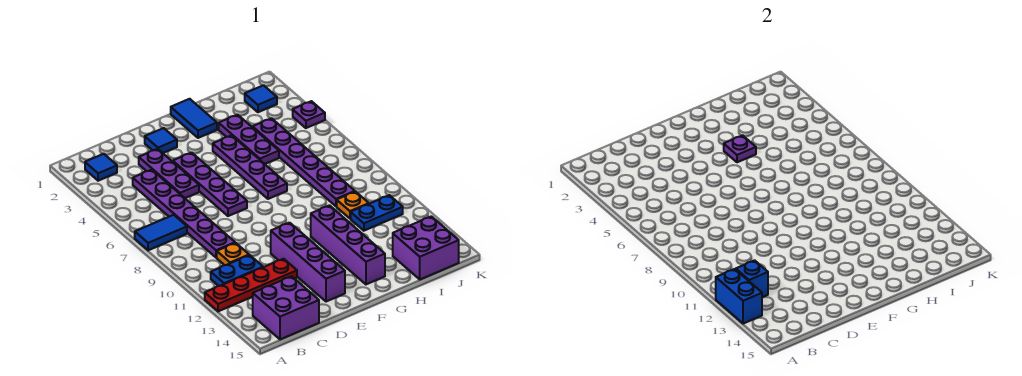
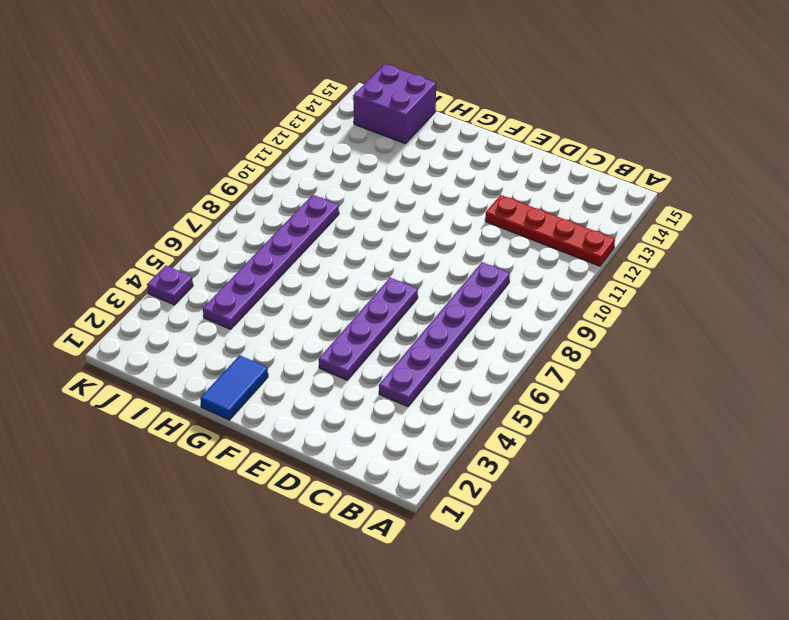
none -> blue 1x2 tile [135,215,187,250]
none -> blue 1x1 tile [85,154,117,181]
none -> blue 1x2 plate [211,255,263,286]

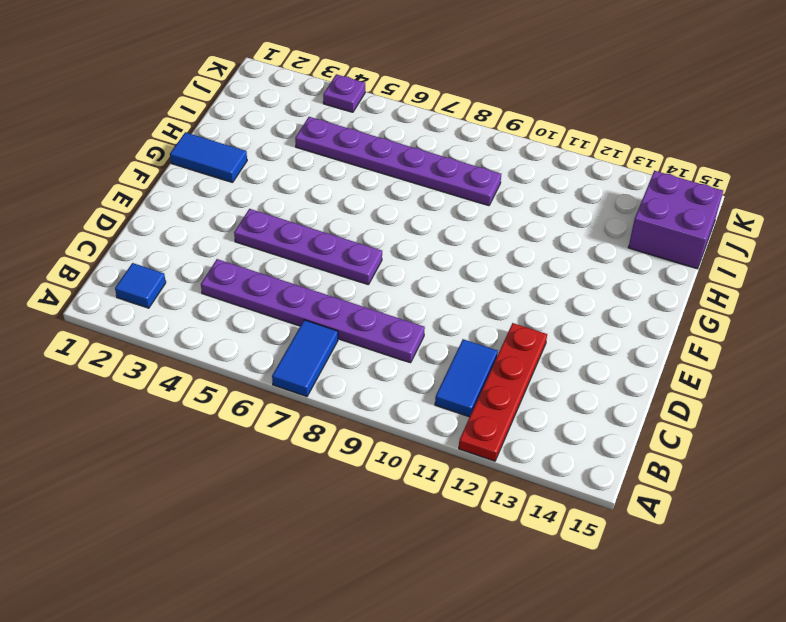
blue 1x2 tile [435,339,498,417] -> blue 1x2 plate [211,255,263,286]
none -> purple 2x2 brick [253,276,319,339]
none -> orange 1x1 plate [217,243,249,265]
none -> purple 1x3 plate [139,149,199,198]

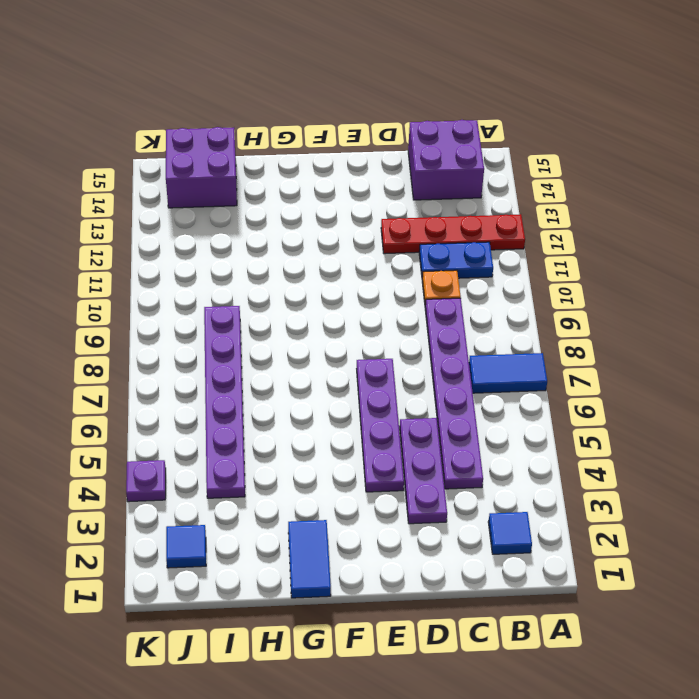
none -> blue 1x1 tile [145,128,177,153]
none -> purple 1x4 brick [271,223,345,302]
none -> purple 1x4 plate [213,135,287,199]

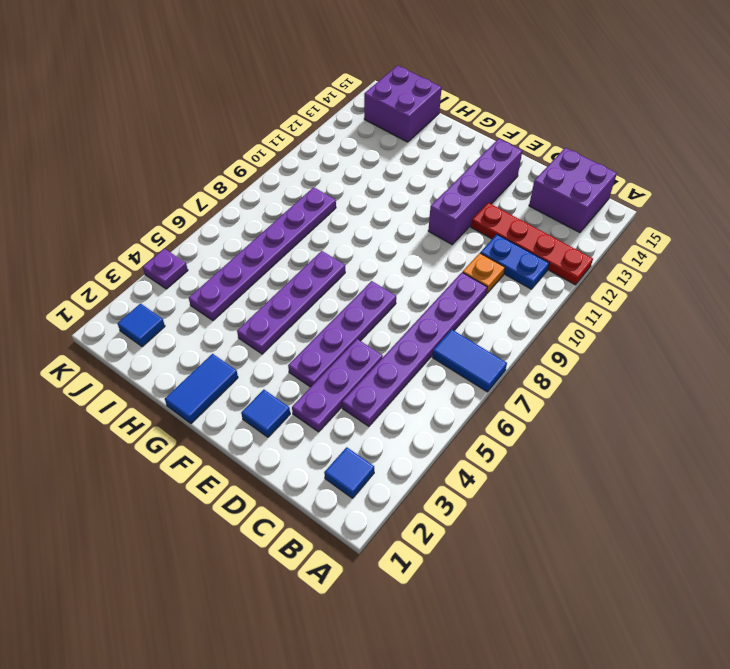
none -> purple 1x4 brick [311,206,385,284]
none -> purple 1x3 plate [219,115,279,164]
none -> orange 1x1 plate [337,192,369,218]

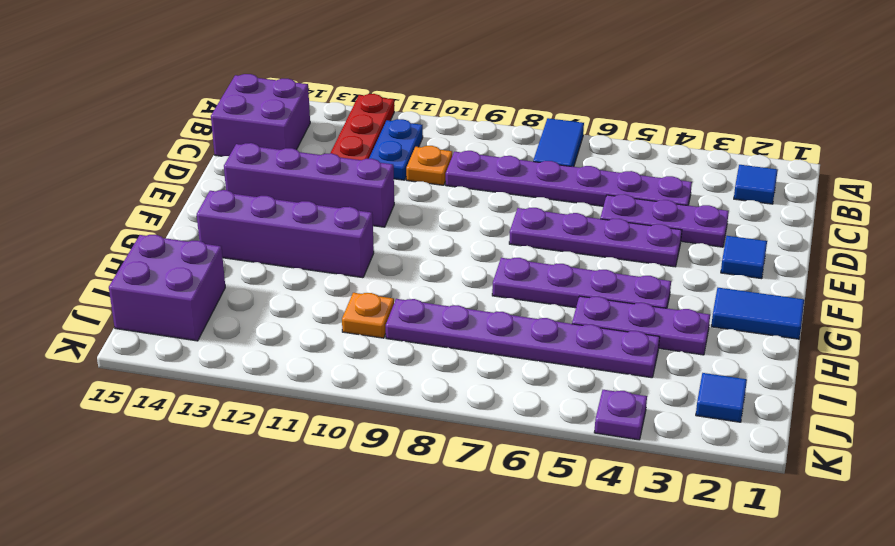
none -> blue 1x2 plate [351,195,403,231]
none -> blue 1x2 brick [716,269,762,324]
none -> blue 1x1 brick [736,260,768,297]

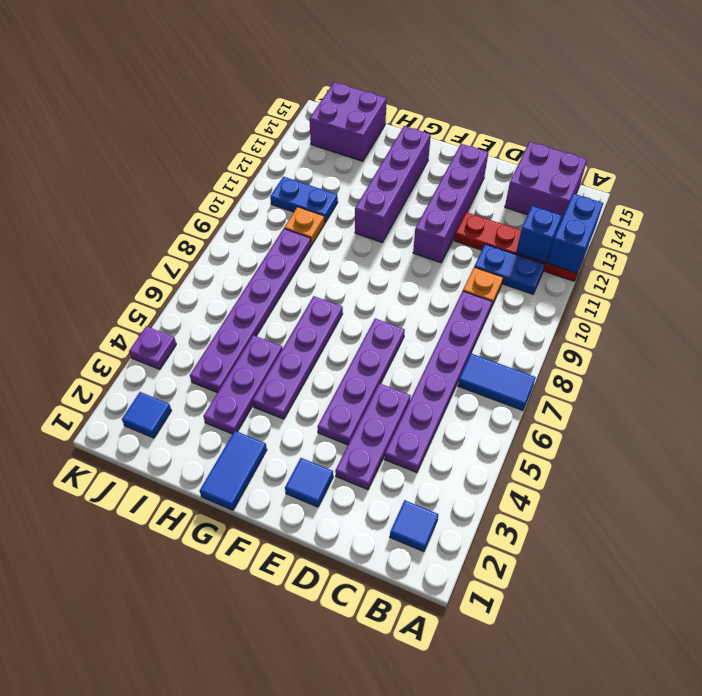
none -> purple 1x1 plate [724,135,756,162]

